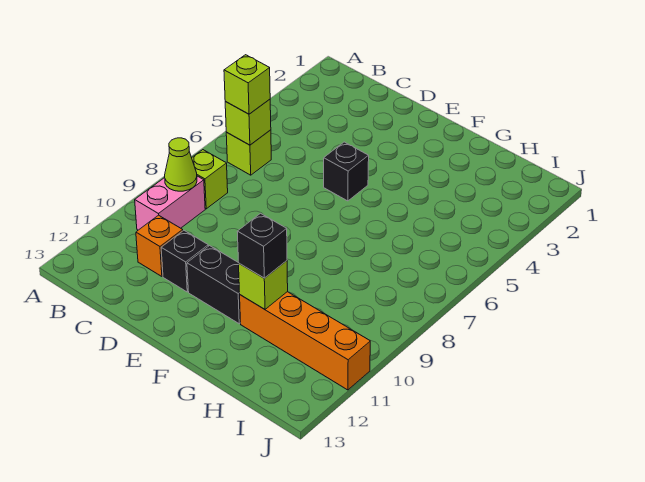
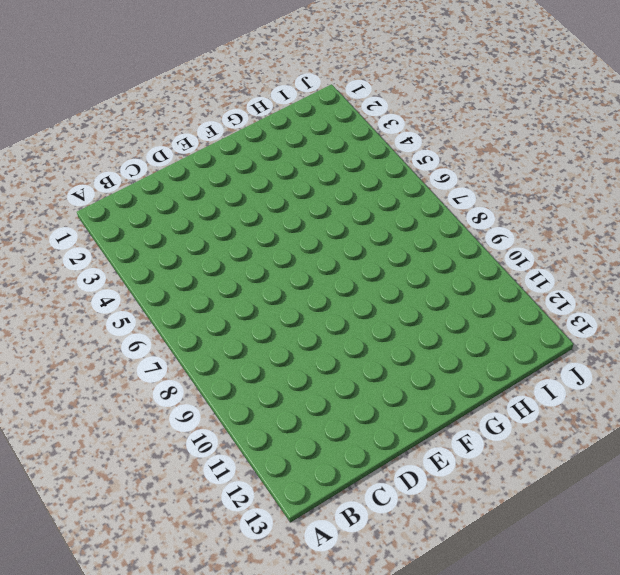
none -> lime 1x1 brick [226,130,271,175]
none -> lime 1x1 brick [192,150,228,209]
none -> pink 1x2 brick [135,176,205,230]

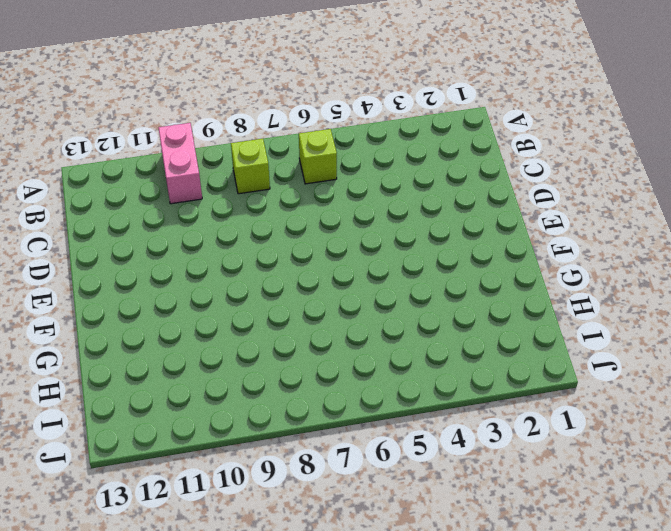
pink 1x2 brick [158,123,202,204] -> pink 1x2 brick turned to [135,176,205,230]
none -> orange 1x1 brick [136,215,183,276]
none -> black 1x1 brick [161,230,208,292]
none -> black 1x1 brick [324,142,369,201]

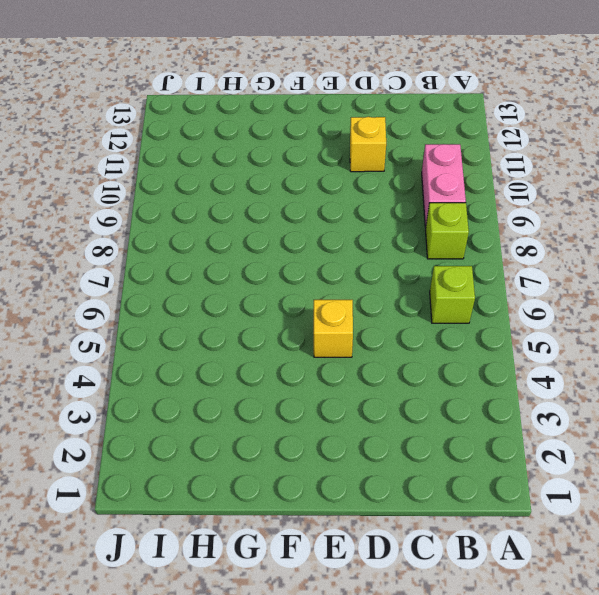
yellow 1x1 brick [350,117,386,172] -> black 1x1 brick [161,230,208,292]
yellow 1x1 brick [314,300,353,357] -> black 1x1 brick [324,142,369,201]
none -> orange 1x1 brick [136,215,183,276]
none -> black 1x2 brick [187,246,241,324]
none -> orange 1x4 brick [240,292,370,390]

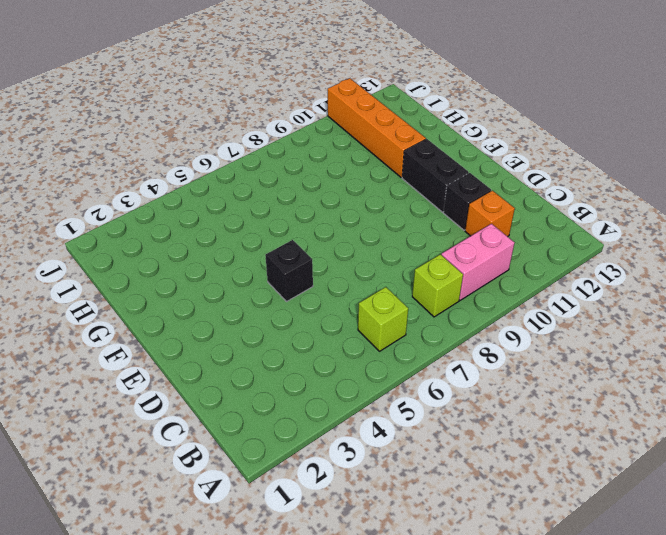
none -> lime 1x1 brick [225,99,271,145]
none -> lime 1x1 cone [165,138,197,191]
none -> lime 1x1 brick [239,261,288,309]

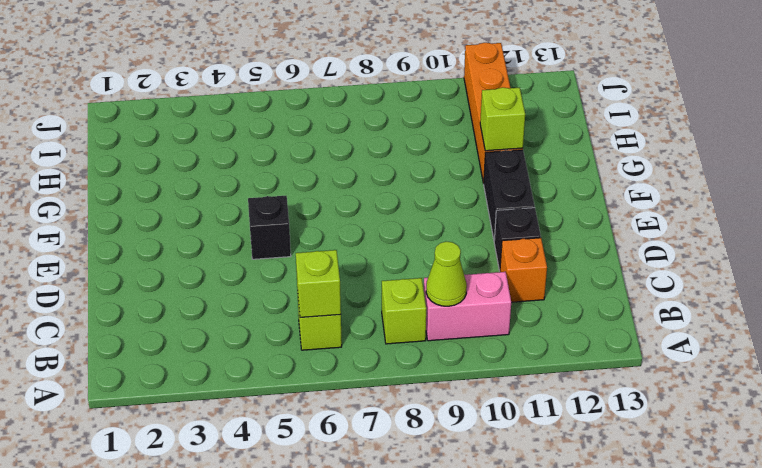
none -> lime 1x1 brick [224,55,270,114]
none -> black 1x1 brick [237,213,287,278]

